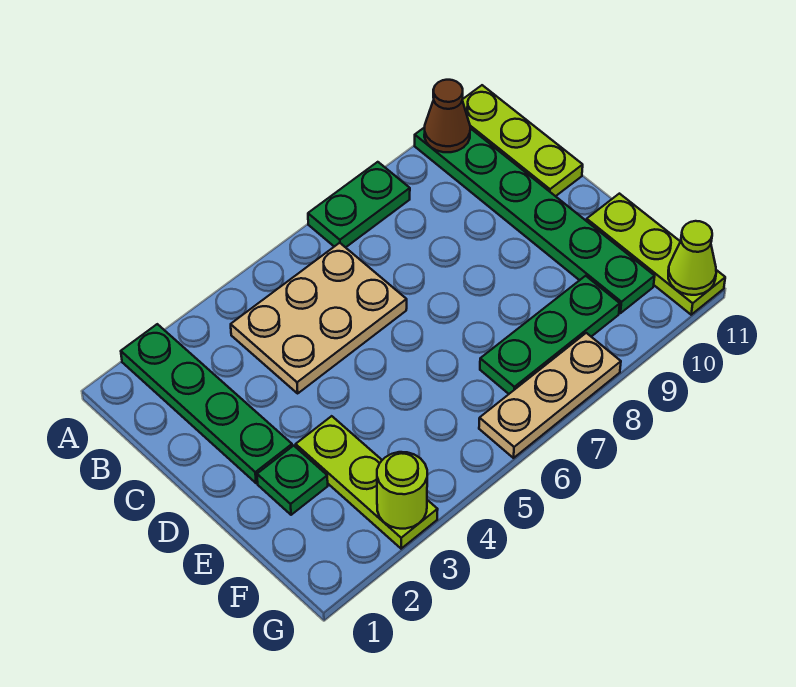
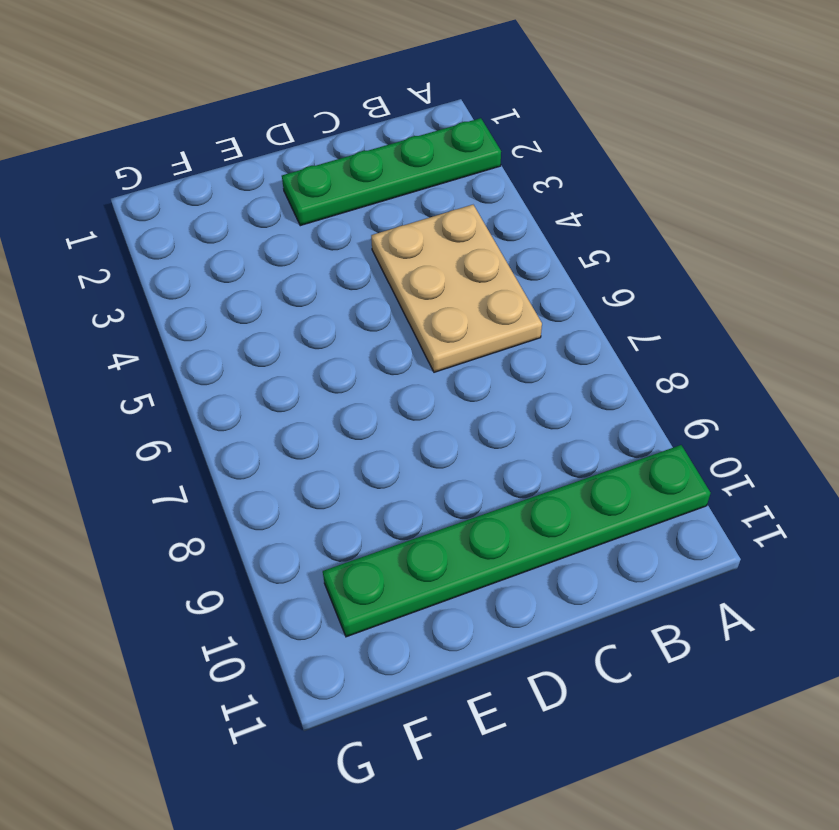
none -> green 1x2 plate [308,162,410,247]
none -> lime 1x3 plate [462,85,583,196]
none -> green 1x1 plate [257,446,328,515]

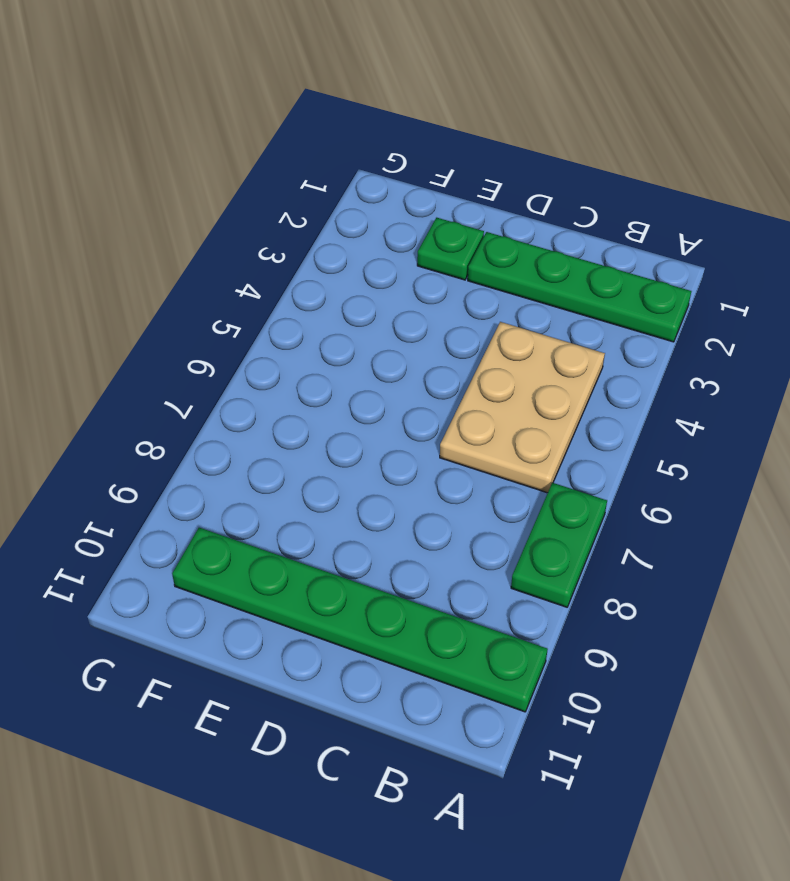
none -> lime 1x3 plate [462,85,583,196]
none -> lime 1x3 plate [296,416,438,549]
none -> lime 1x3 plate [587,194,725,315]

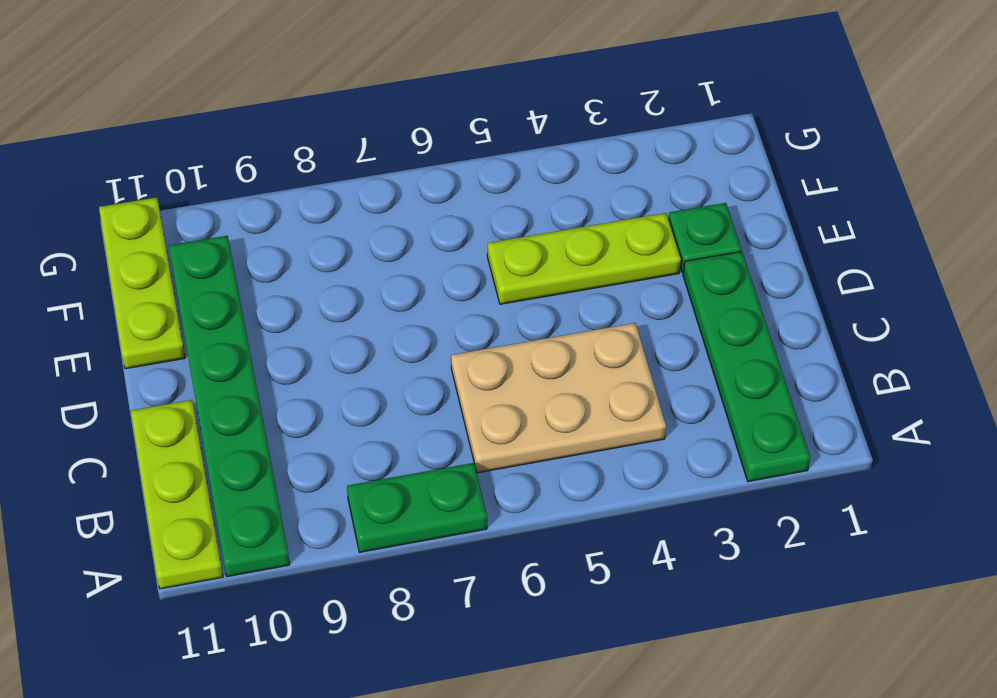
lime 1x3 plate [487,213,681,304] -> lime 1x3 plate turned to [296,416,438,549]
none -> green 1x3 plate [480,276,620,394]
none -> tan 1x3 plate [479,333,621,458]
none -> brown 1x1 cone [424,80,470,152]

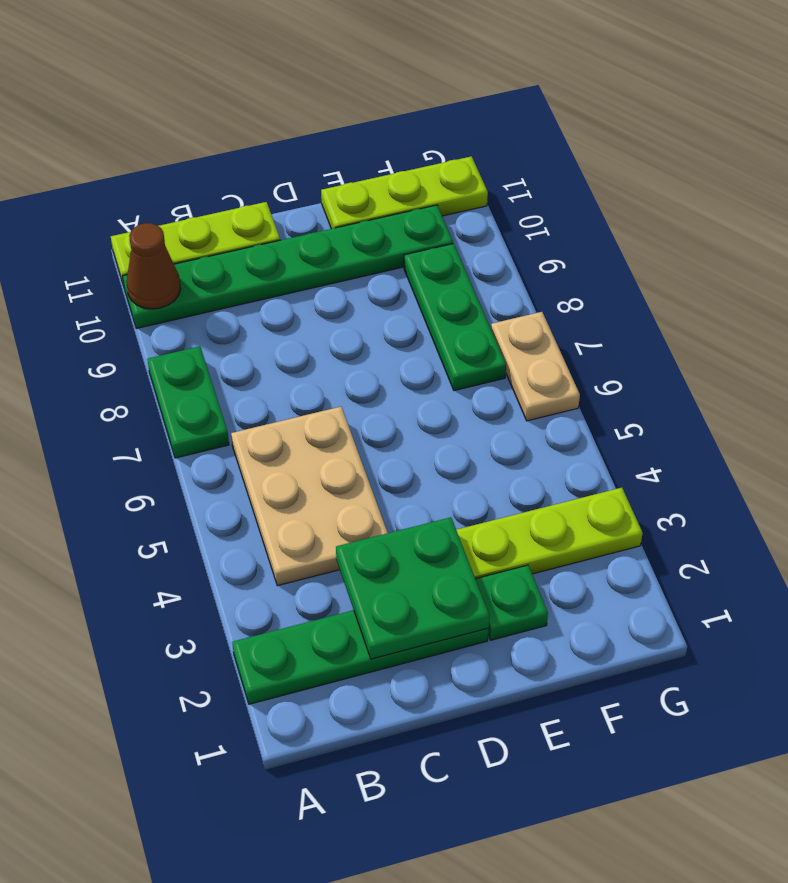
green 2x2 plate [336,517,489,659] -> none
tan 1x2 plate [491,312,580,421] -> tan 1x3 plate [479,333,621,458]
none -> lime 1x1 round brick [377,452,427,529]
none -> lime 1x1 cone [668,221,716,295]

